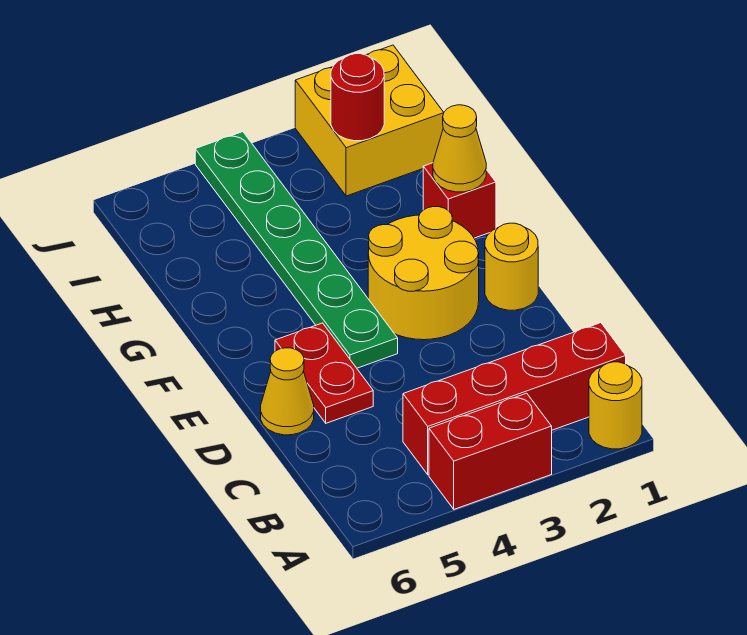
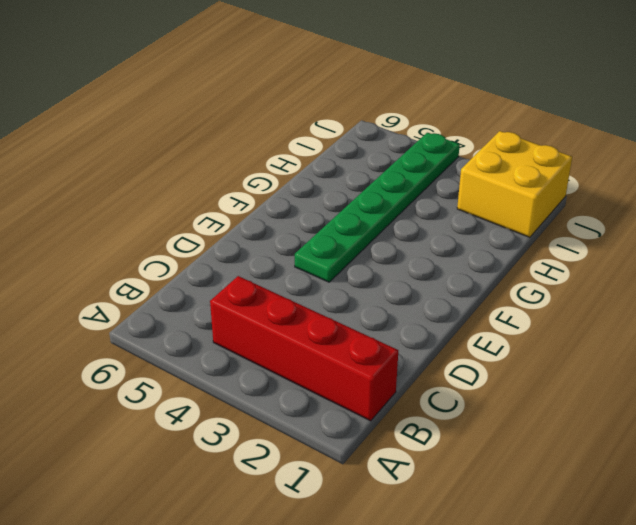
none -> yellow 1x1 round brick [589,362,642,449]
none -> red 1x2 brick [429,393,552,509]
none -> red 1x2 plate [275,323,373,423]

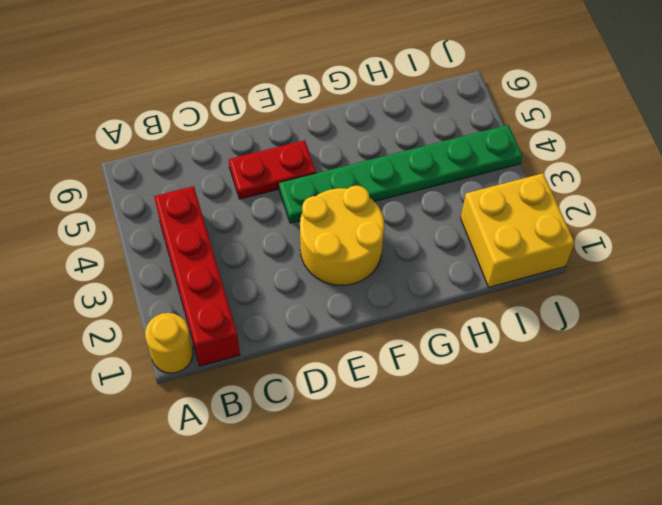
none -> red 1x2 brick [429,393,552,509]
none -> yellow 1x1 cone [261,348,314,435]
none -> yellow 1x1 round brick [485,223,538,310]

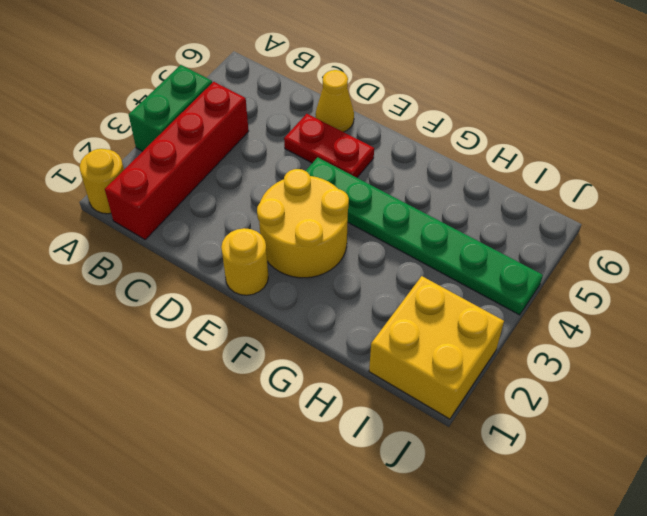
green 1x2 brick [129,65,212,151] -> red 1x2 brick [429,393,552,509]
none -> red 1x1 brick [423,163,496,238]
none -> yellow 1x1 cone [433,105,486,192]
none -> red 1x1 round brick [331,54,384,141]

